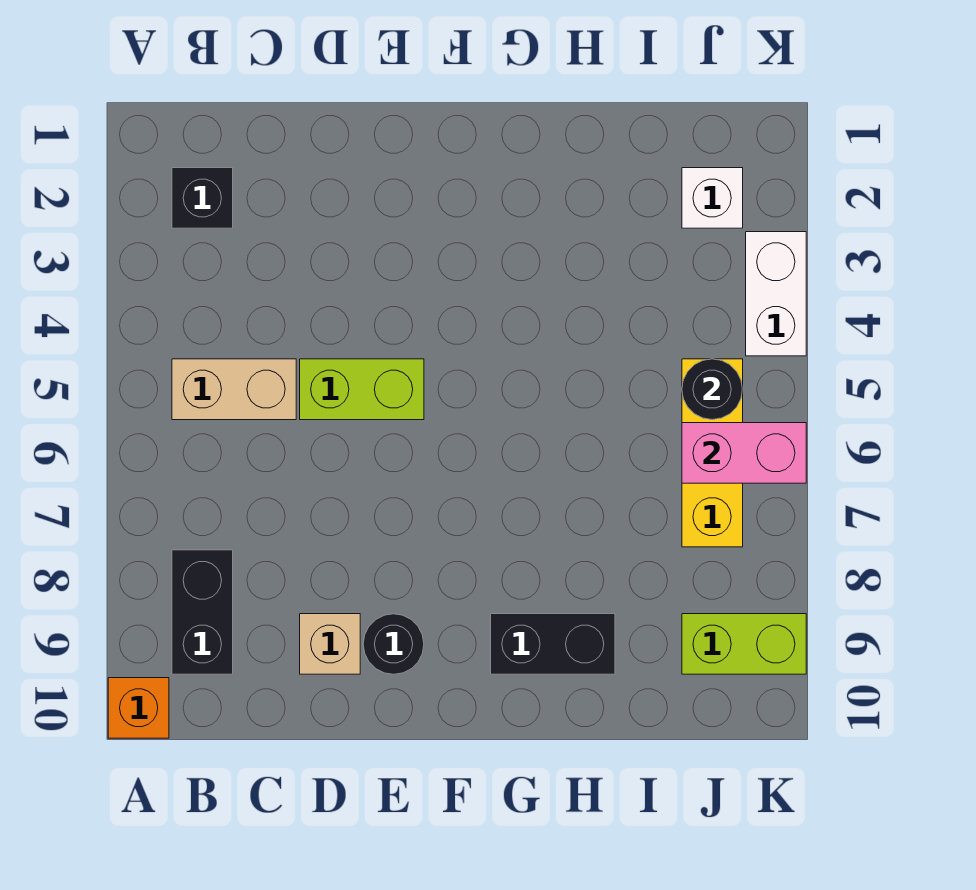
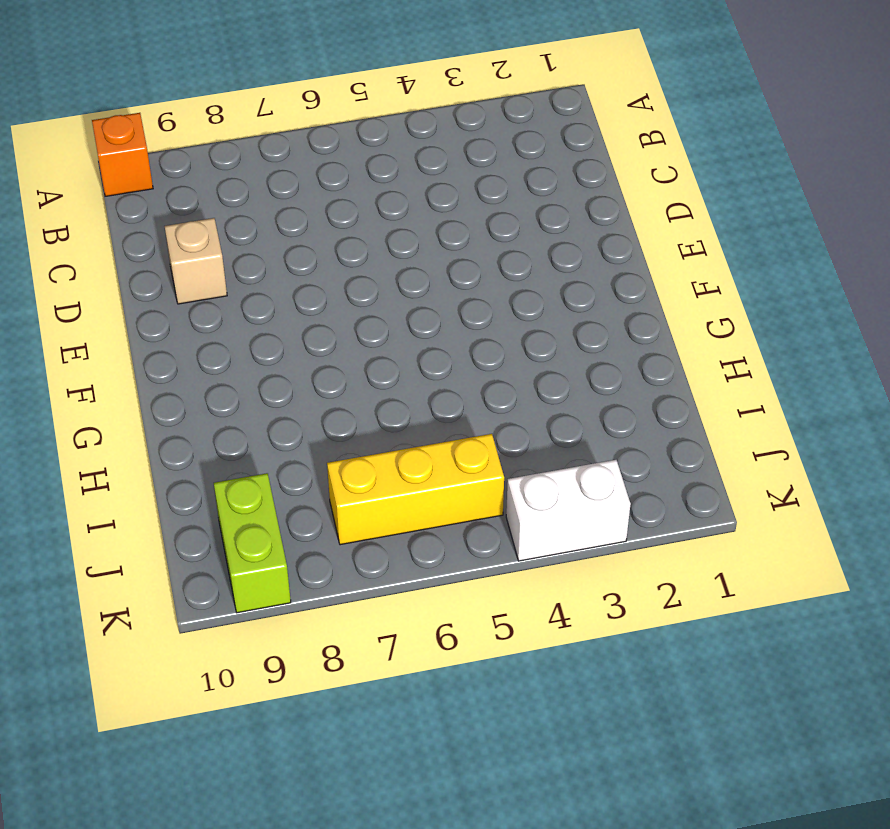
none -> black 1x1 brick [172,168,233,228]
none -> tan 1x2 brick [172,359,296,420]
none -> black 1x2 brick [172,550,233,674]

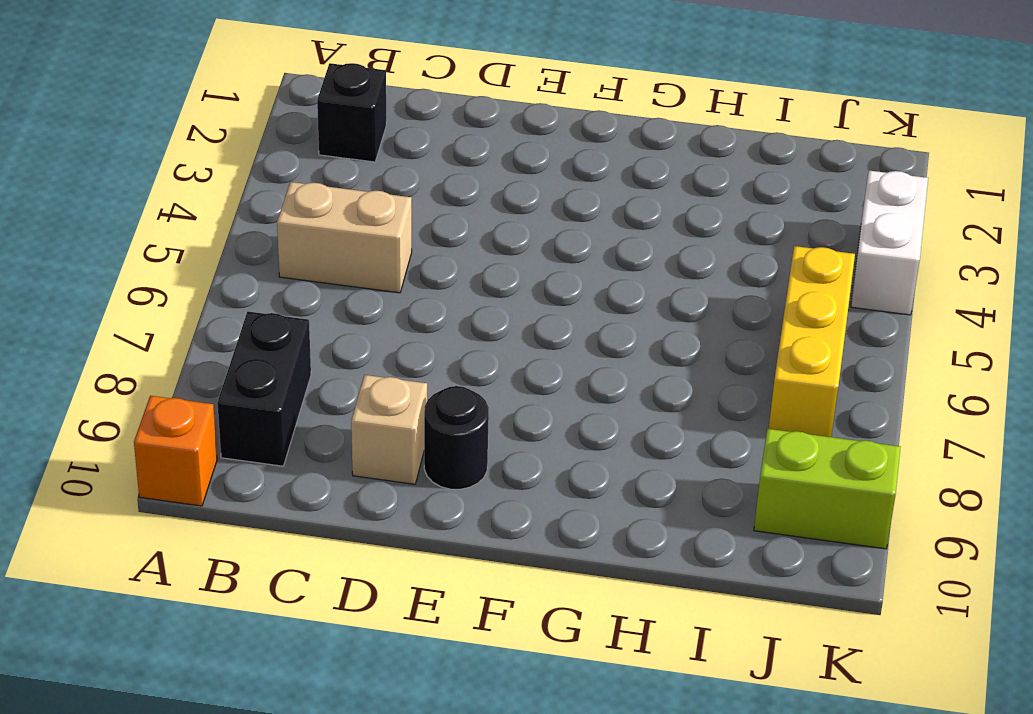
none -> lime 1x2 brick [300,359,424,420]
none -> black 1x2 brick [491,614,615,674]
none -> white 1x1 brick [682,168,743,228]

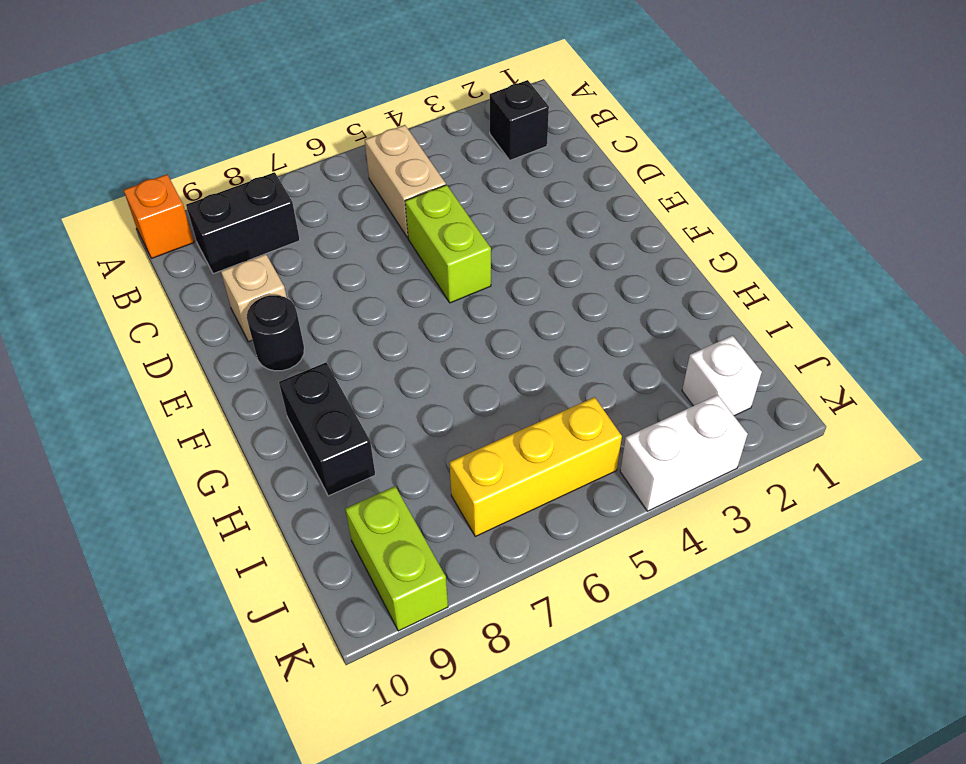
none -> black 1x1 round brick [682,359,742,420]
none -> pink 1x2 brick [682,423,806,483]

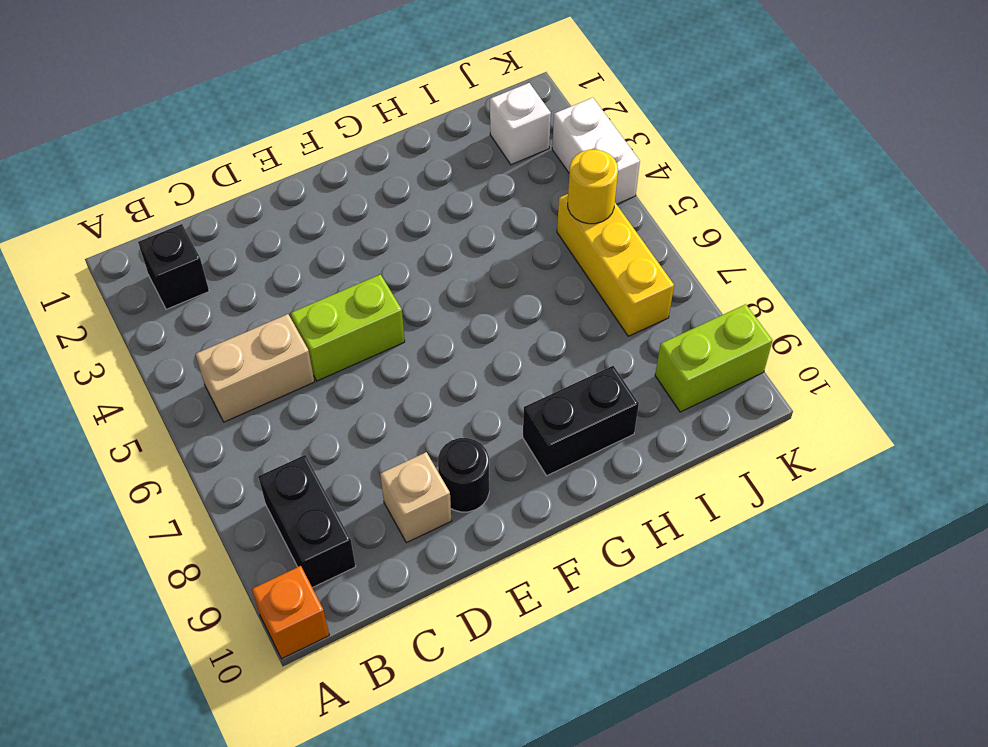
yellow 1x1 round brick [568,149,618,224] -> black 1x1 round brick [682,359,742,420]
none -> pink 1x2 brick [682,423,806,483]

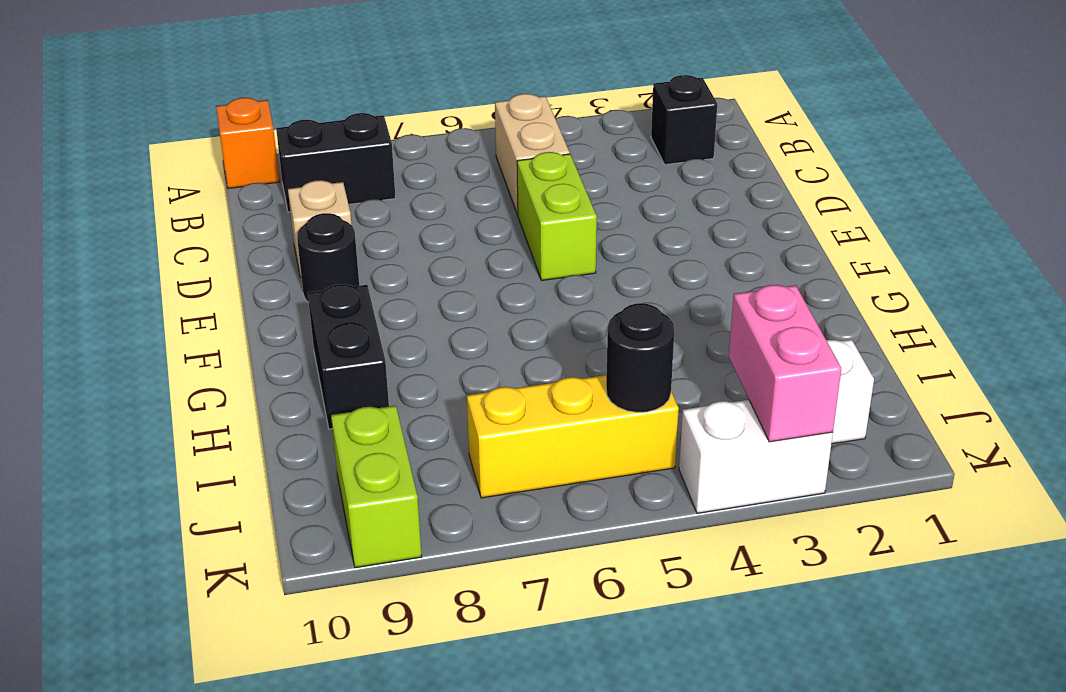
pink 1x2 brick [729,285,841,442] -> pink 1x2 brick moved to [682,423,806,483]

